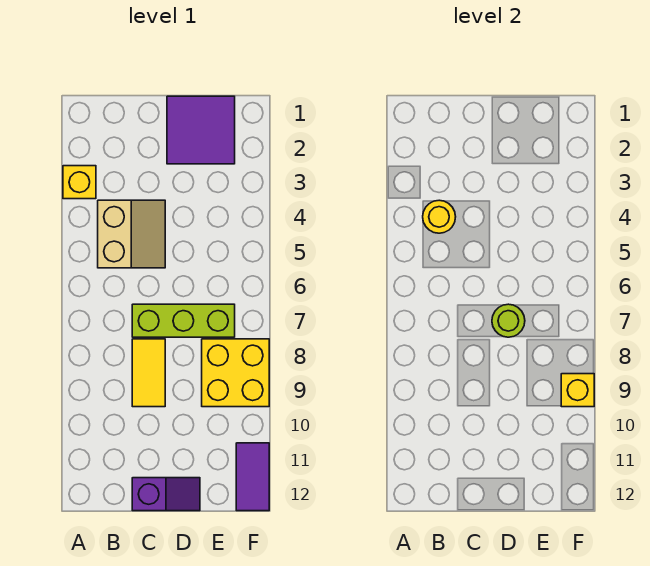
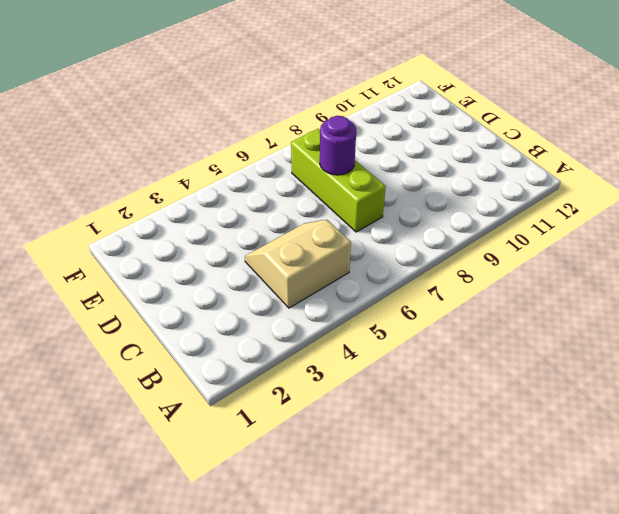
purple 1x1 round brick [320,116,356,175] -> lime 1x1 round brick [492,304,525,337]
none -> yellow 1x1 brick [63,166,96,199]
none -> yellow 1x2 tile [132,339,165,407]

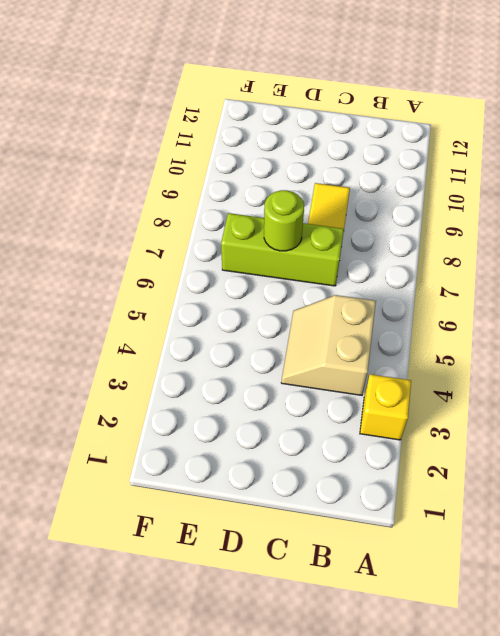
none -> purple 1x2 slope [132,478,200,511]
none -> purple 2x2 tile [167,96,235,164]

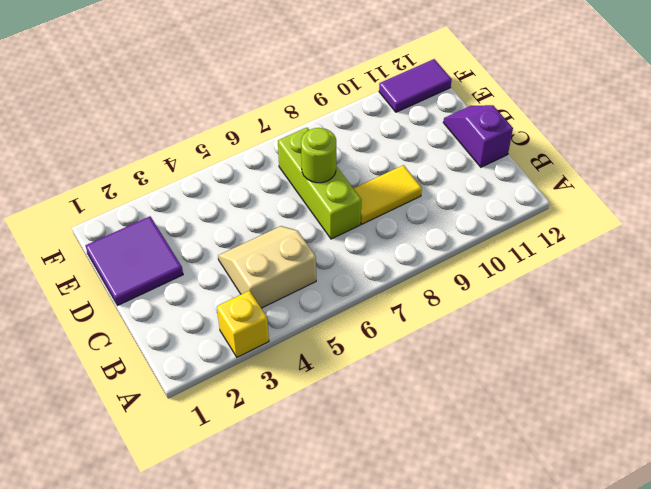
none -> yellow 2x2 brick [202,339,269,407]
none -> yellow 1x1 round brick [423,200,456,233]

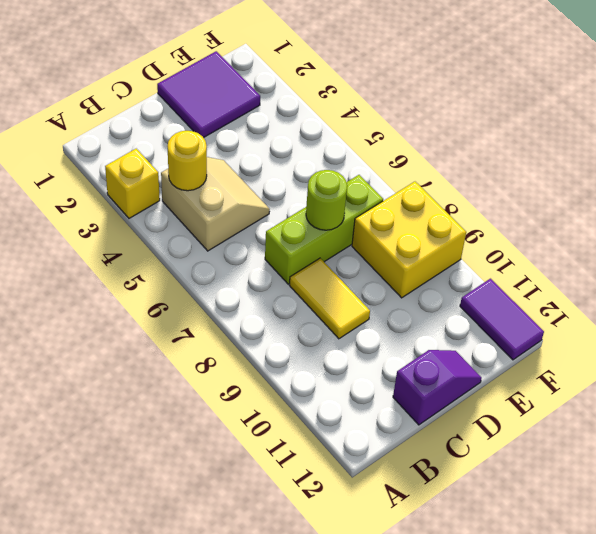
none -> yellow 1x1 brick [561,374,594,407]

